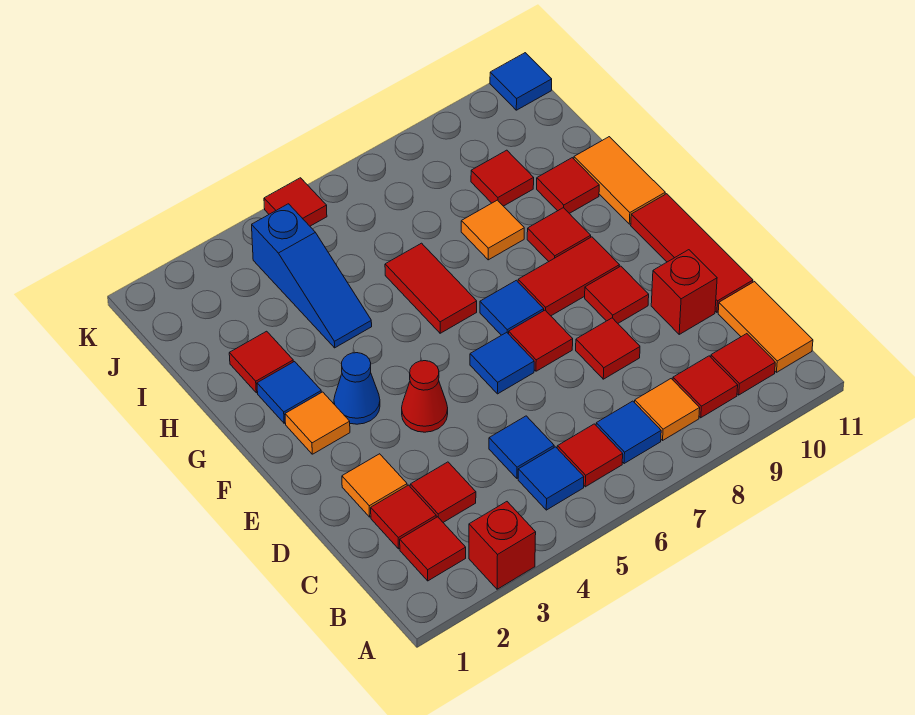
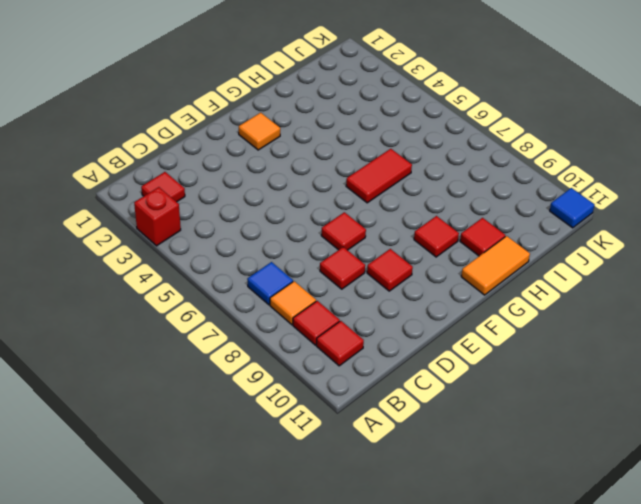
none -> blue 1x1 tile [518,447,584,510]
none -> red 1x1 tile [557,424,623,487]
none -> orange 1x2 tile [718,282,813,372]
none -> red 1x1 tile [371,485,436,549]

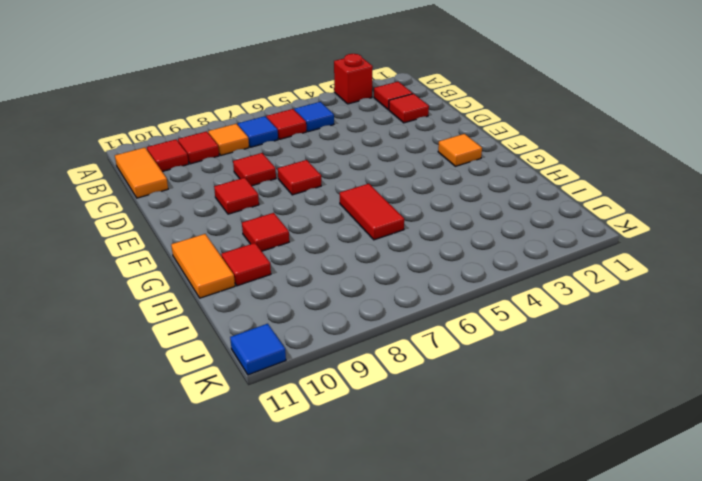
none -> red 1x1 tile [410,462,476,522]
none -> blue 1x1 tile [489,416,554,478]
none -> orange 1x1 tile [342,454,407,517]
none -> red 1x1 brick [651,250,717,334]

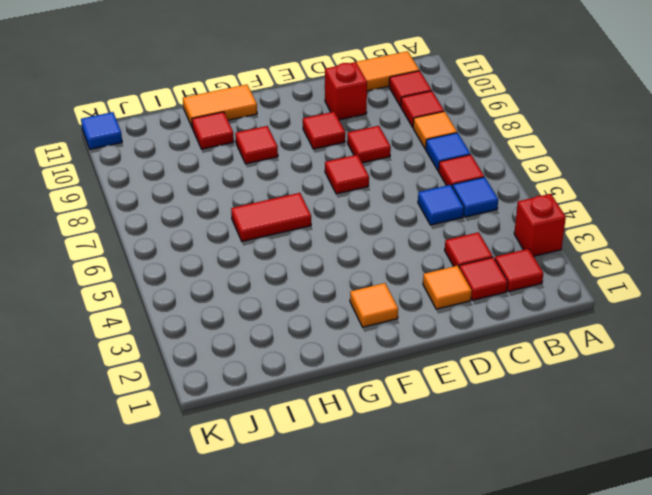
none -> red 1x3 tile [631,194,753,312]
none -> red 1x1 cone [402,361,448,432]
none -> blue 1x1 tile [470,332,534,394]
none -> blue 1x1 cone [334,353,380,424]

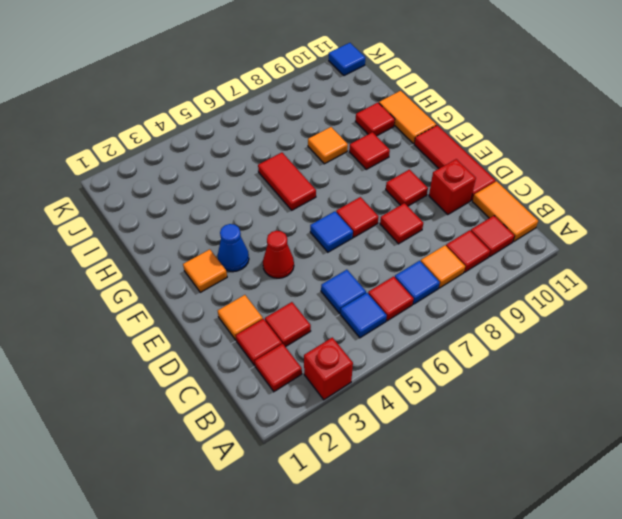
none -> blue 1x1 tile [480,280,544,335]
none -> red 1x2 tile [518,237,619,316]
none -> blue 1x1 tile [257,362,321,423]
none -> red 1x1 tile [229,331,293,393]

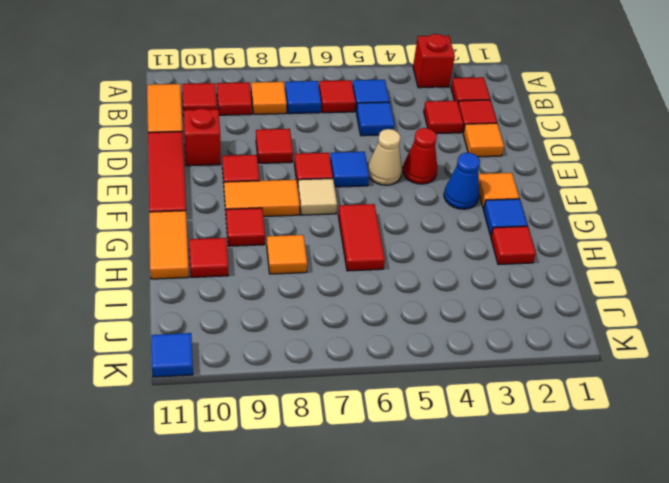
tan 1x1 cone [368,129,402,185] -> none
tan 1x1 tile [298,179,337,215] -> blue 1x1 tile [480,280,544,335]
orange 1x2 tile [224,180,300,217] -> red 1x2 tile [518,237,619,316]
none -> blue 1x3 slope [252,204,372,348]
none -> red 1x1 tile [471,150,534,206]
none -> red 1x1 tile [264,178,327,226]

